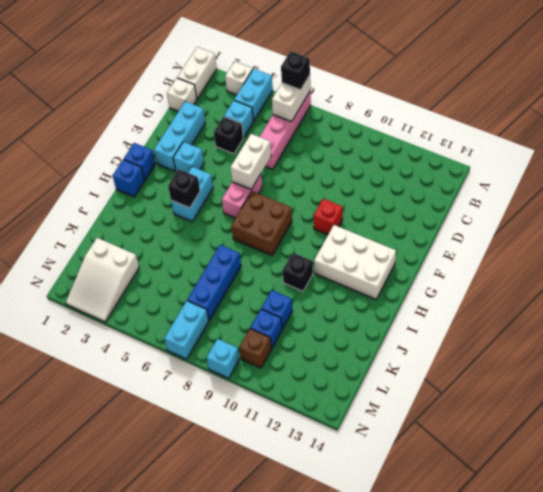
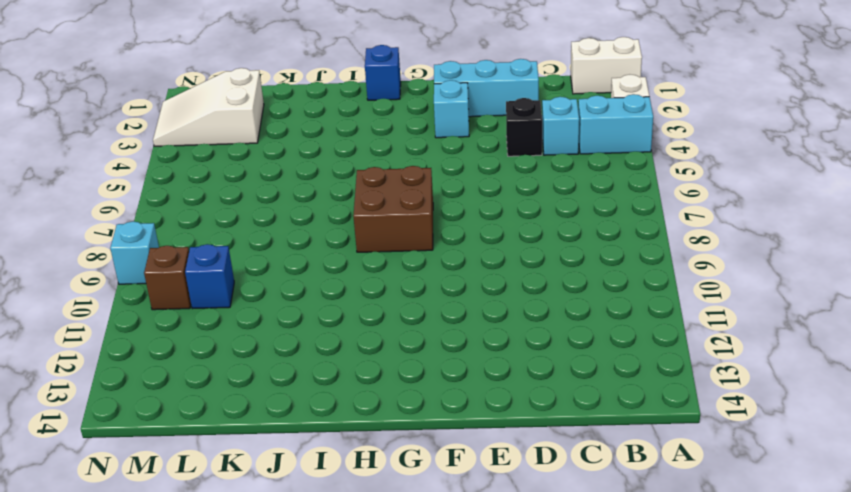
none -> pink 1x4 brick [260,92,311,169]
none -> white 1x1 brick [167,78,197,111]
none -> pink 1x2 brick [222,174,262,218]

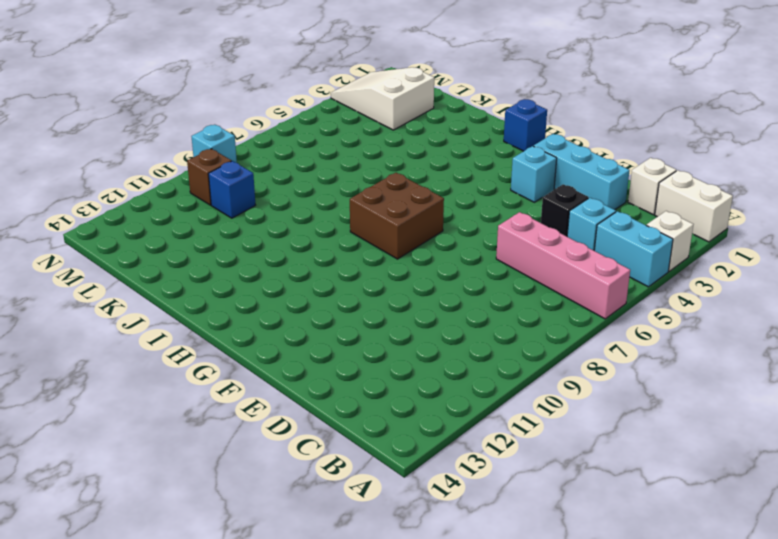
none -> pink 1x2 brick [222,174,262,218]
none -> red 1x1 brick [313,199,343,235]
none -> blue 1x1 brick [124,143,155,180]

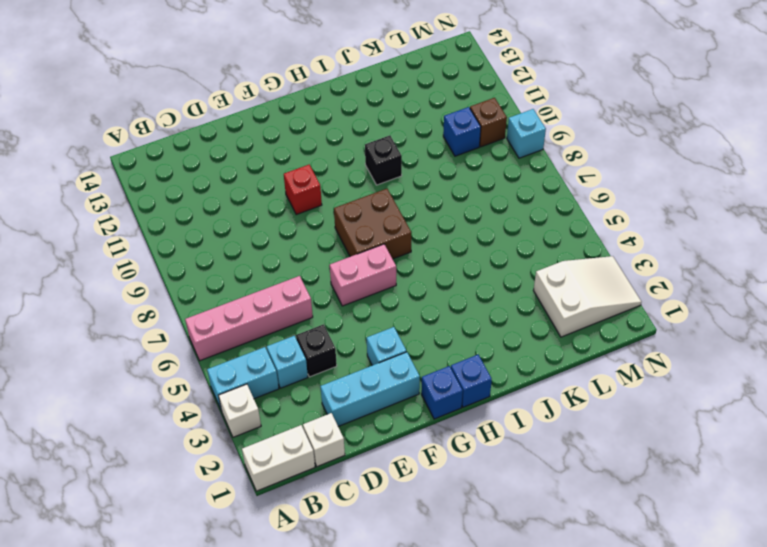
none -> cyan 1x2 brick [171,167,213,222]
none -> white 2x3 brick [314,225,396,299]
none -> blue 1x3 brick [187,245,241,320]

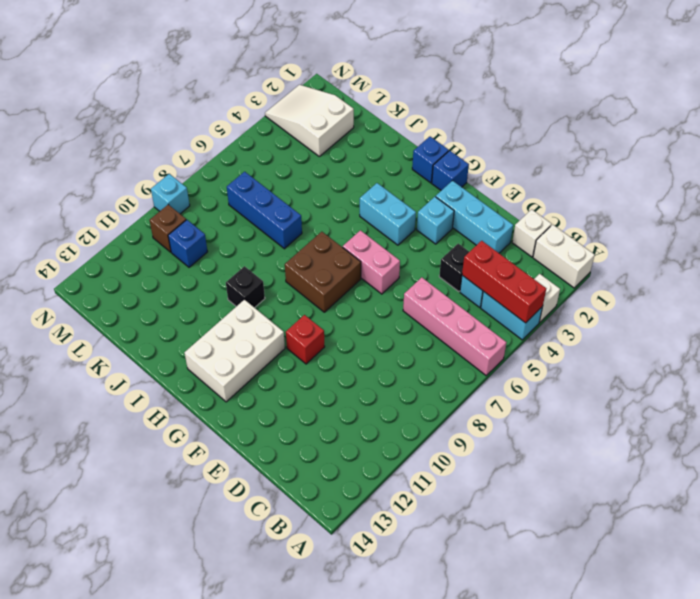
red 1x3 brick [462,241,546,323] -> none
none -> blue 1x1 brick [261,290,292,329]
none -> cyan 1x2 brick [164,301,209,359]
none -> white 1x2 brick [272,75,310,122]

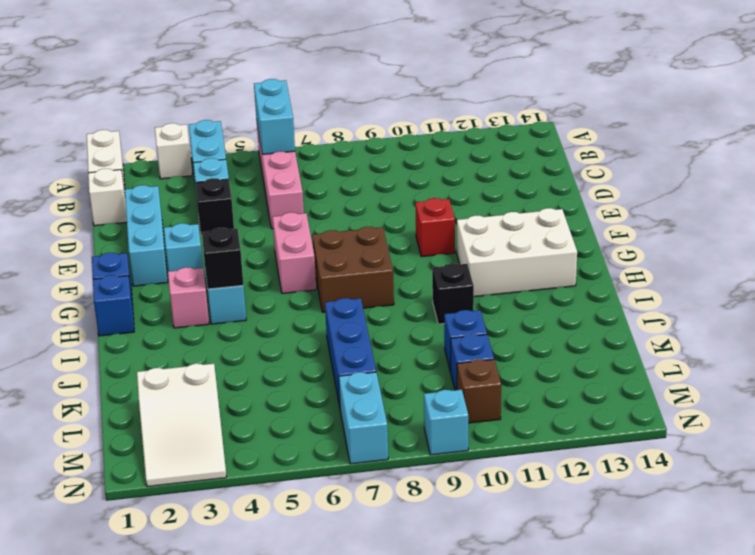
cyan 1x2 brick [254,79,295,154] -> white 1x2 brick [272,75,310,122]
pink 1x1 brick [168,267,209,328] -> none
none -> white 1x2 brick [230,134,272,189]
none -> black 1x1 brick [281,51,310,90]

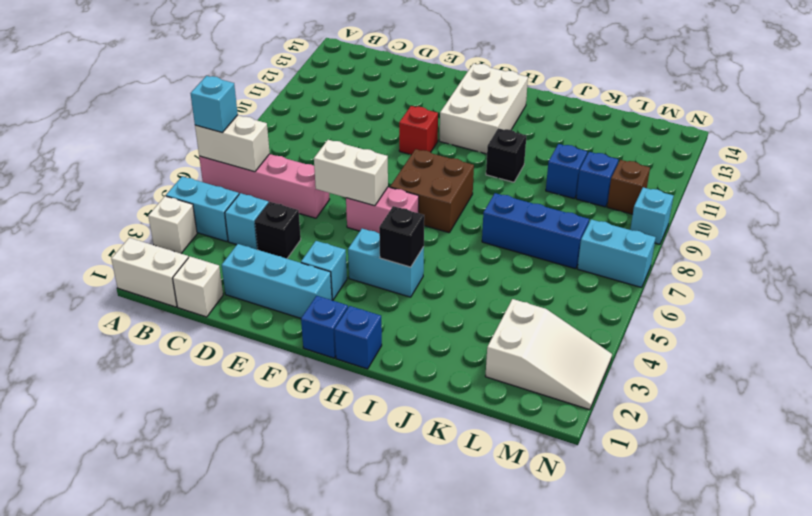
cyan 1x1 brick [190,76,238,133] -> black 1x1 brick [281,51,310,90]

